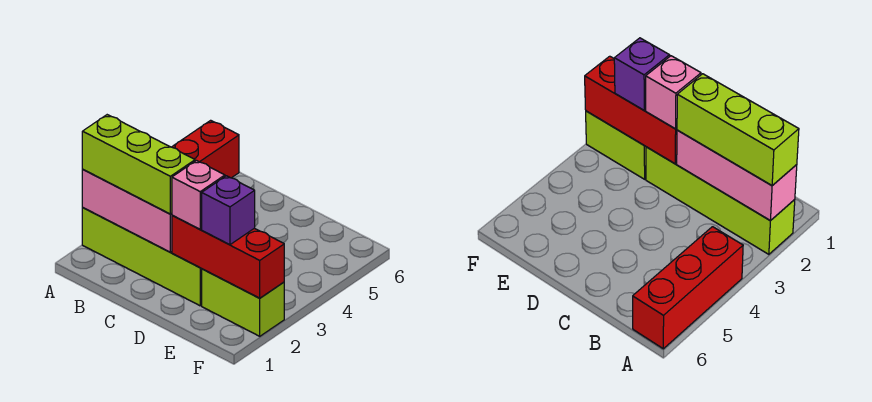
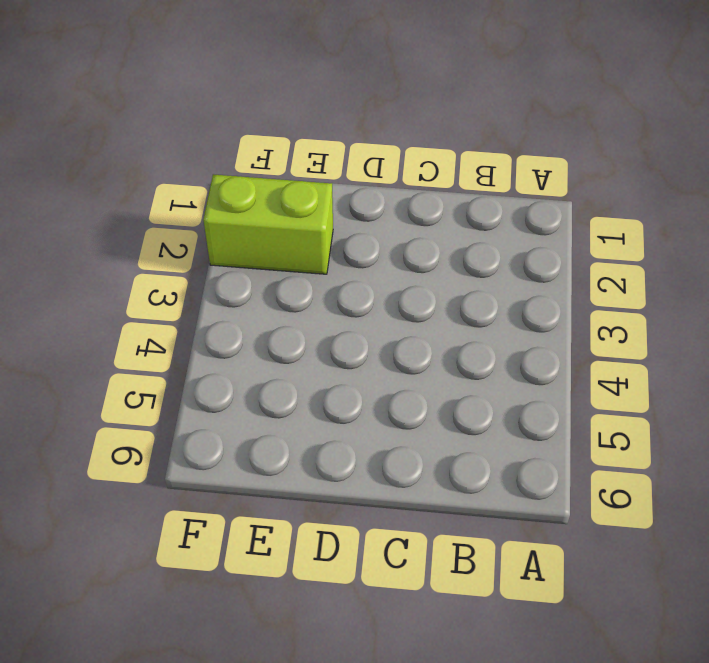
none -> lime 1x4 brick [82,208,202,306]
none -> red 1x3 brick [172,120,239,178]

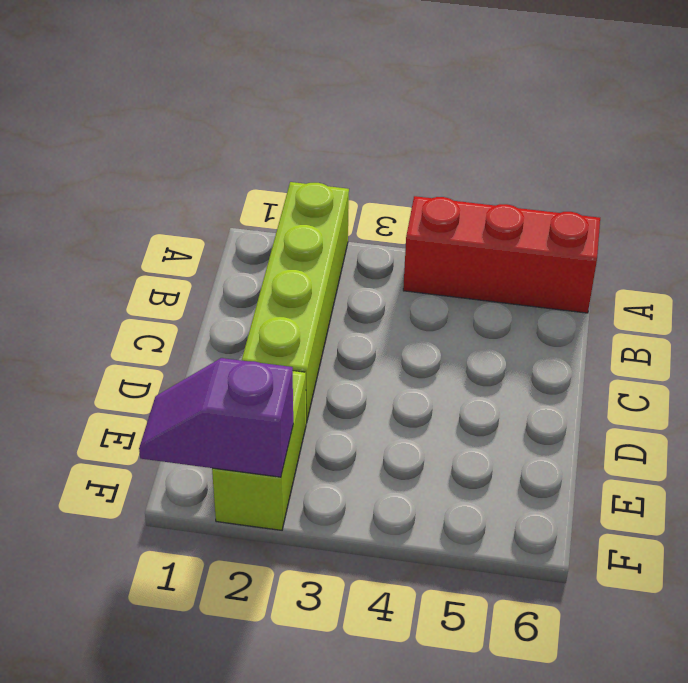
purple 1x2 slope [139,358,293,477] -> red 1x3 brick [172,215,284,298]
none -> pink 1x3 brick [82,170,172,252]
none -> lime 1x3 brick [82,115,195,214]

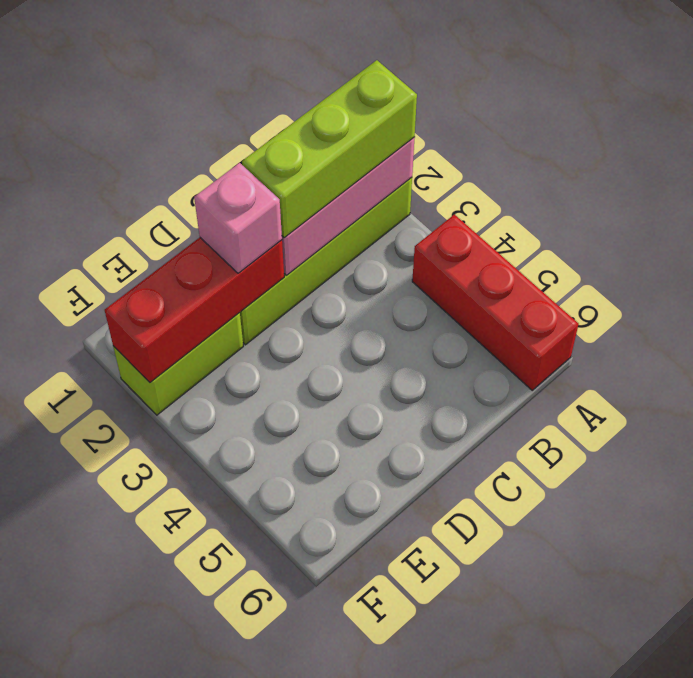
none -> purple 1x1 brick [202,176,255,245]

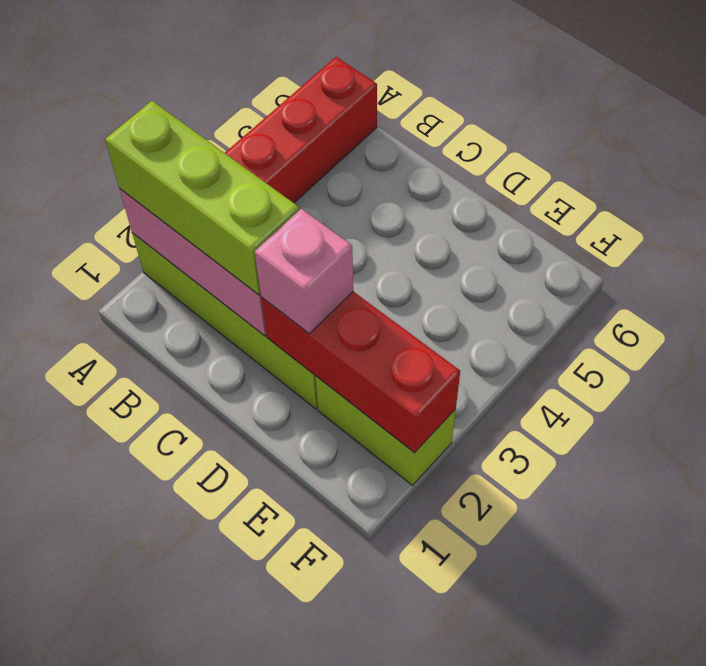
none -> purple 1x1 brick [202,176,255,245]

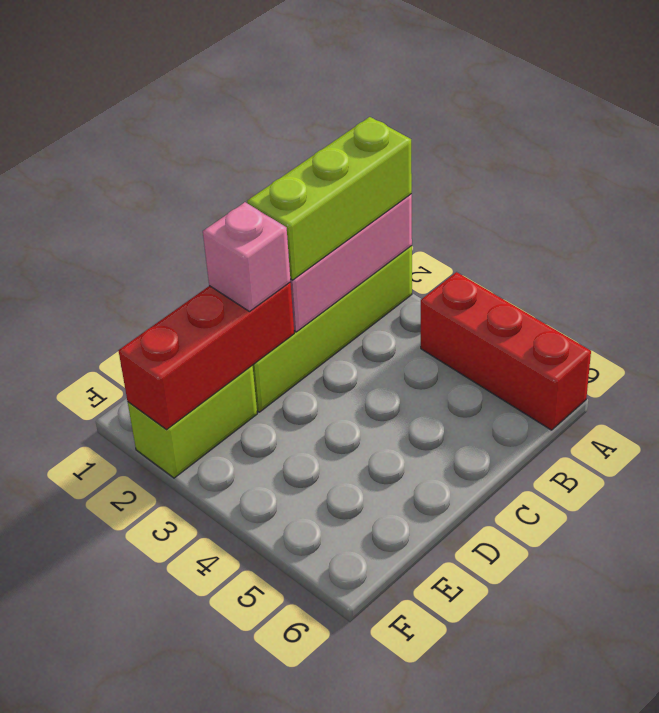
none -> purple 1x1 brick [202,176,255,245]

